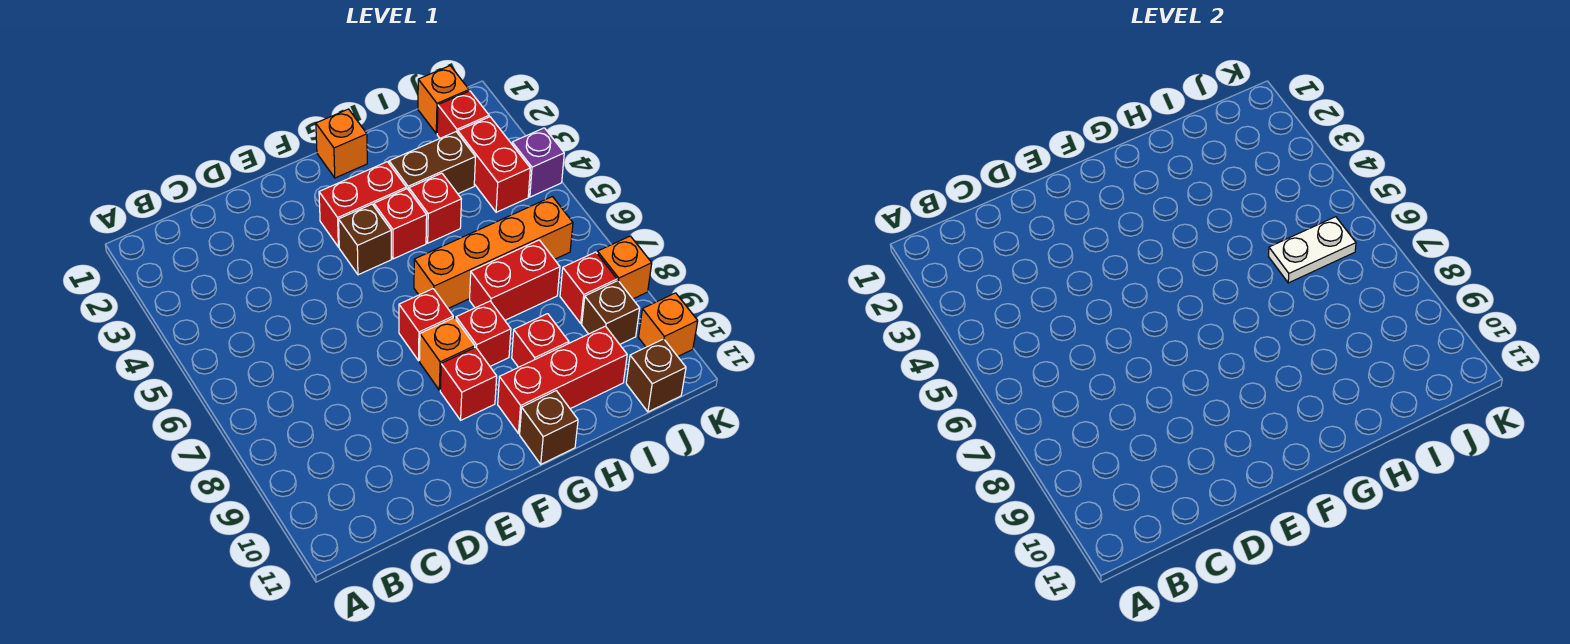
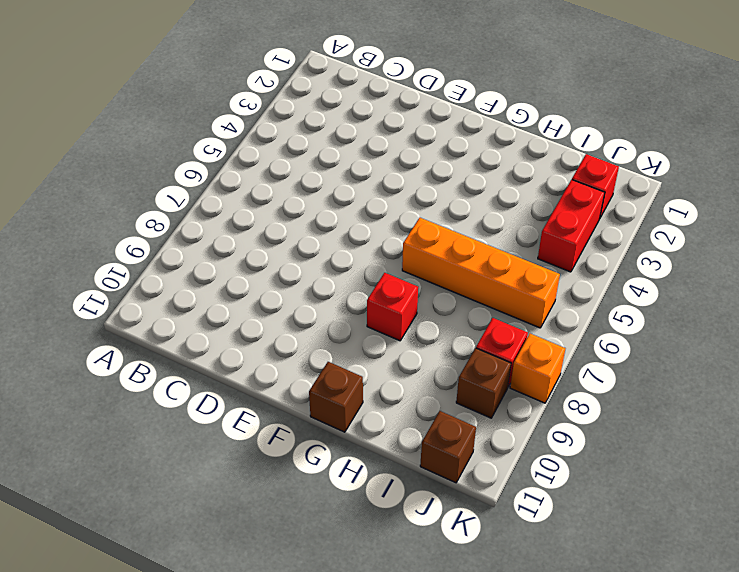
none -> red 1x2 brick [319,162,406,247]
none -> brown 1x1 brick [339,204,391,275]
none -> red 1x1 brick [399,289,453,361]

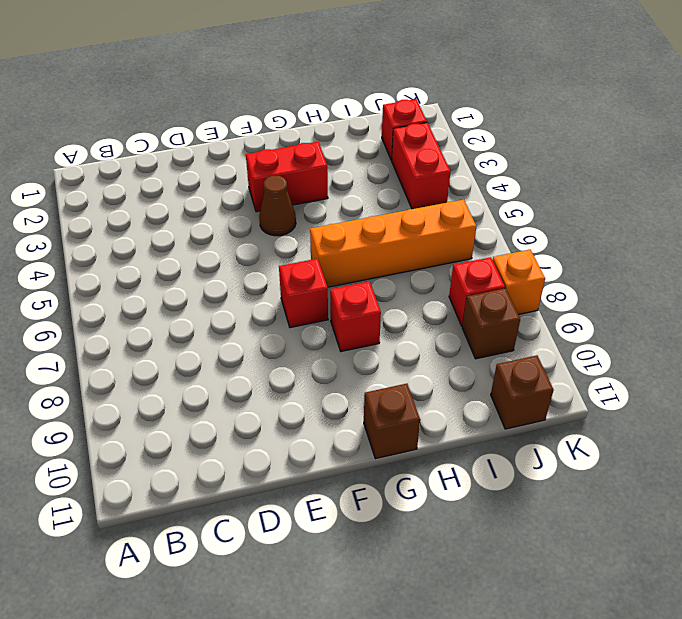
brown 1x1 cone [259,176,296,236] -> brown 1x1 brick [339,204,391,275]
none -> orange 1x1 brick [420,318,475,390]
none -> red 1x1 brick [440,347,497,420]
none -> orange 1x1 brick [316,109,367,178]

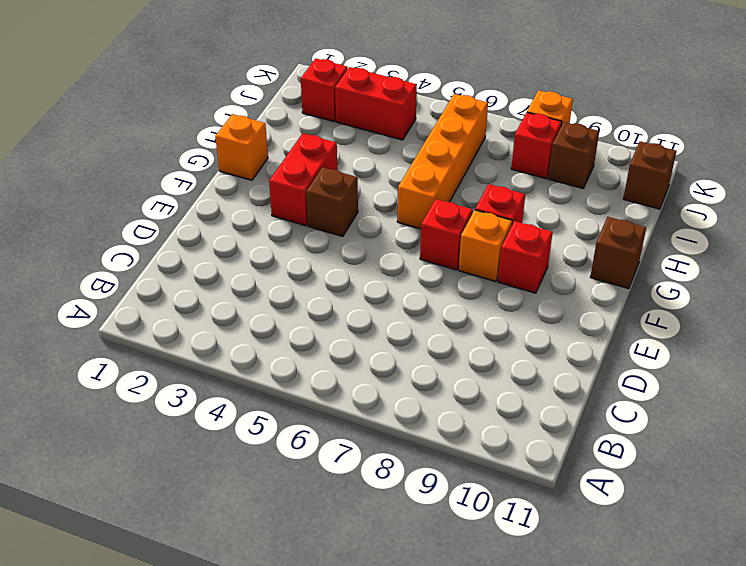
none -> red 1x1 brick [374,189,427,259]
none -> red 1x3 brick [498,326,627,433]
none -> brown 1x2 brick [389,132,475,194]

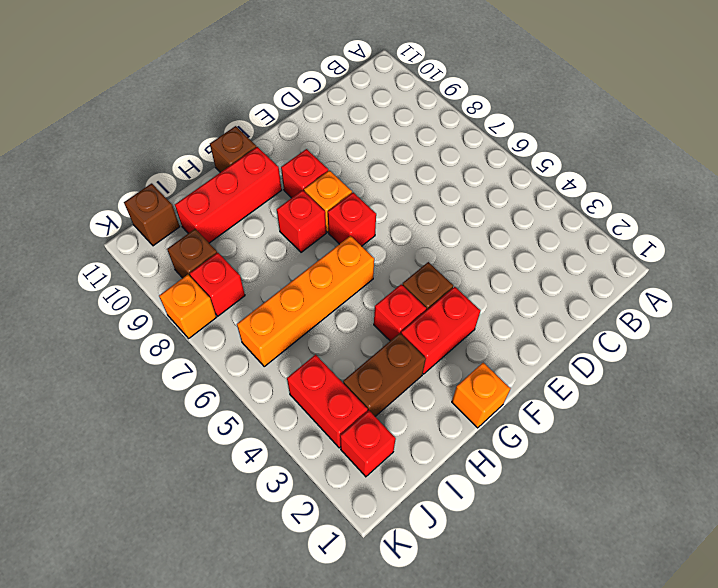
none -> red 1x1 brick [409,173,461,243]
none -> red 1x2 brick [470,240,560,320]
none -> red 1x1 brick [512,314,569,367]

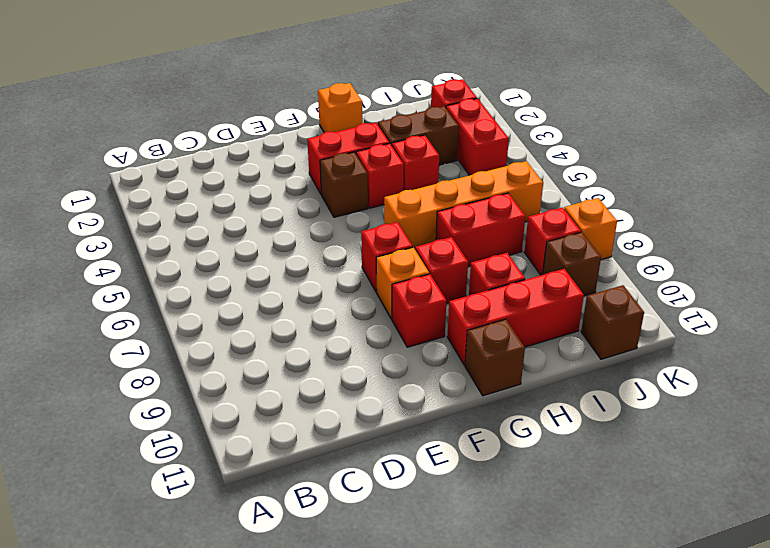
none -> orange 1x1 brick [418,66,469,134]
none -> purple 1x1 brick [512,128,564,197]
none -> orange 1x1 brick [638,293,698,356]

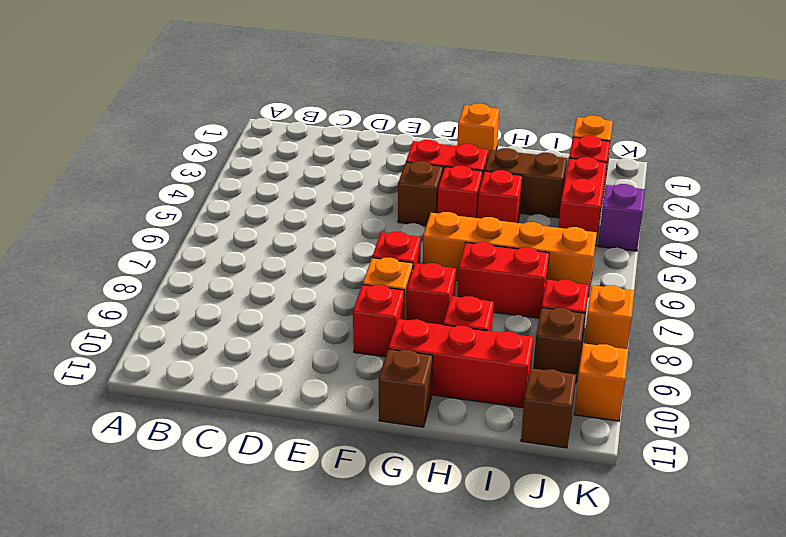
none -> white 1x2 plate [1269,217,1356,283]

